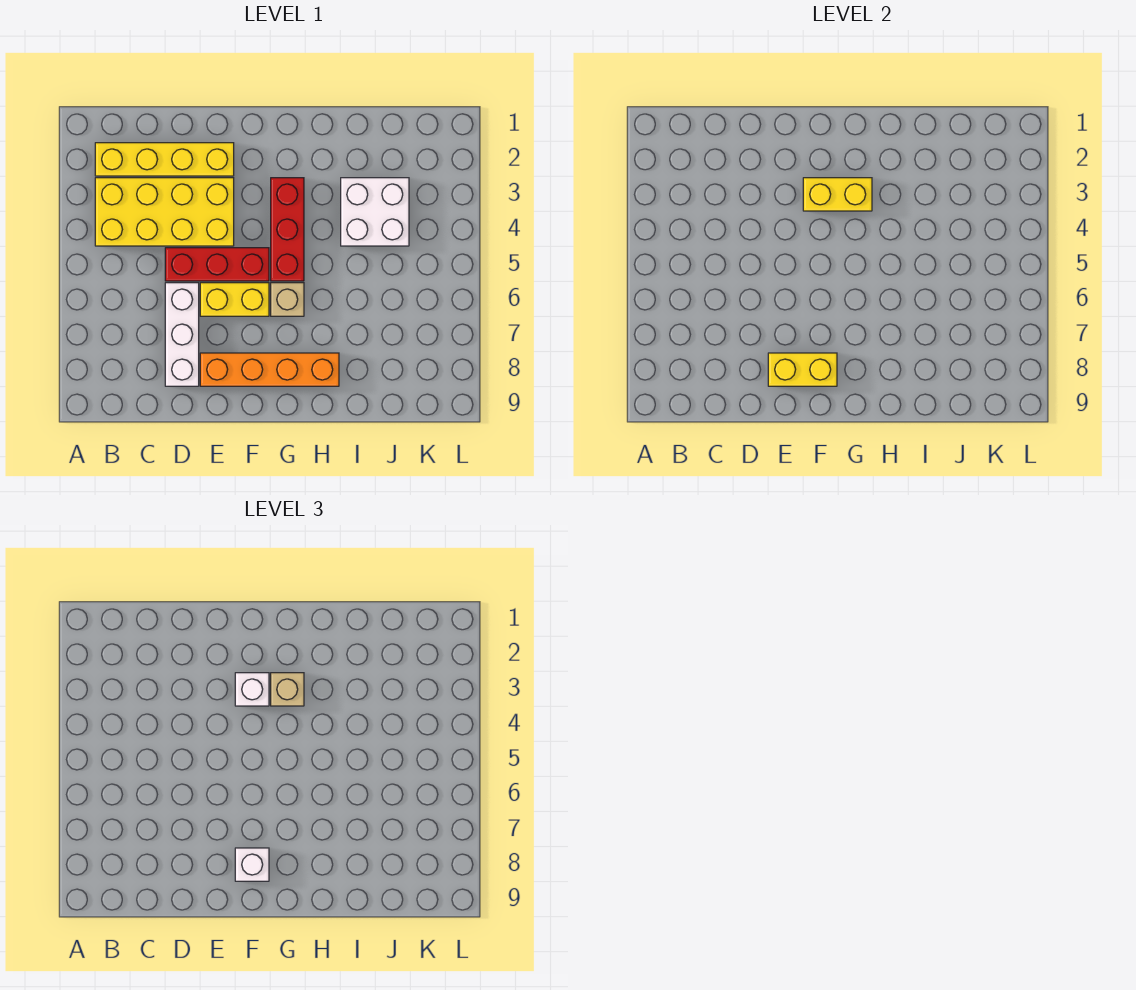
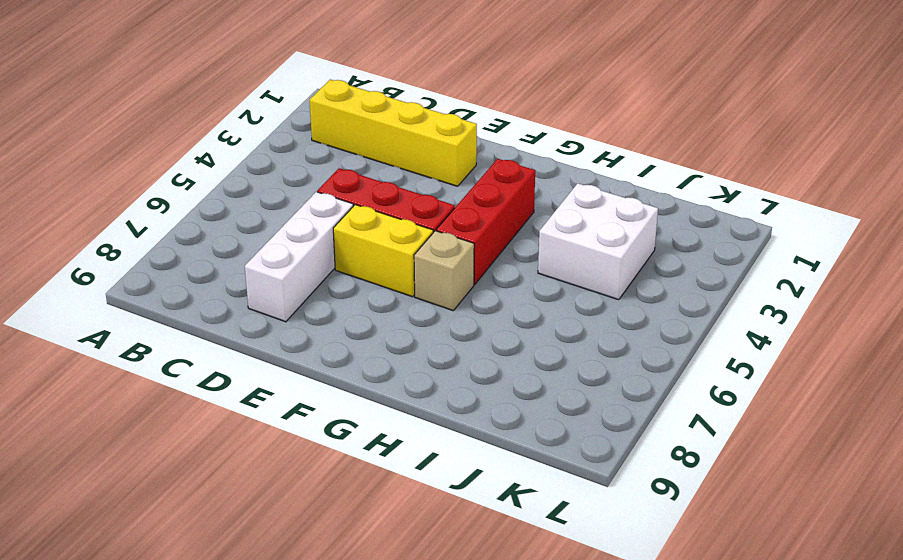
none -> yellow 2x4 brick [95,178,234,246]
none -> orange 1x4 brick [200,353,339,386]
none -> yellow 1x2 brick [768,353,837,386]

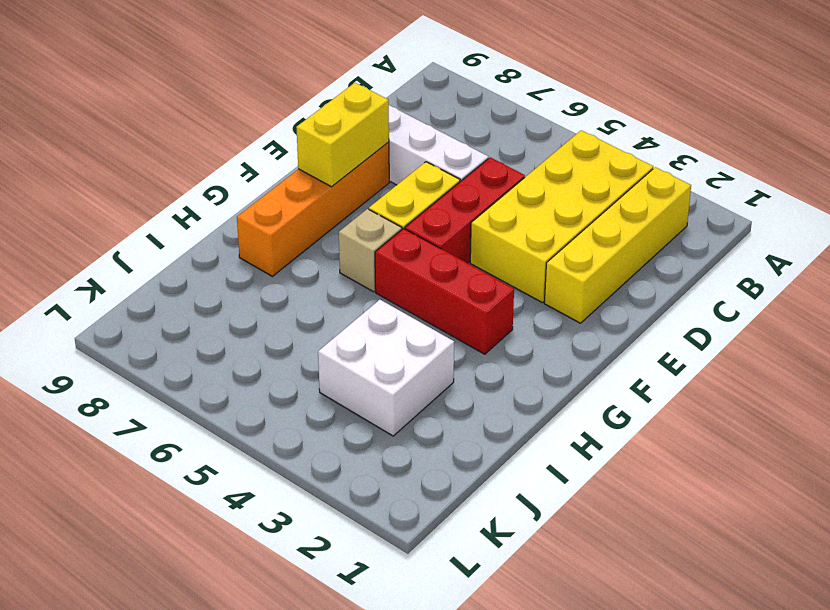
none -> yellow 1x2 brick [803,178,872,211]
none -> white 1x1 brick [235,673,269,706]
none -> white 1x1 brick [235,848,269,881]

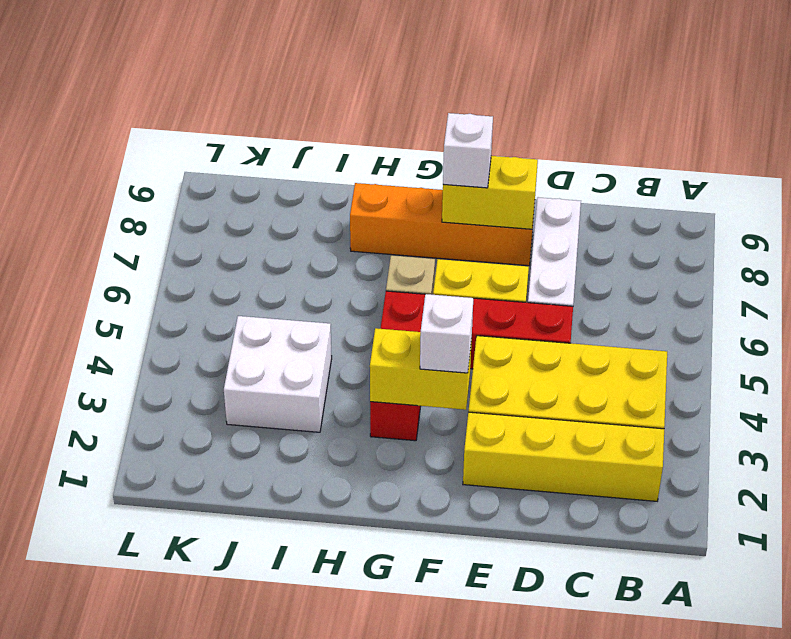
none -> tan 1x1 brick [271,673,304,706]

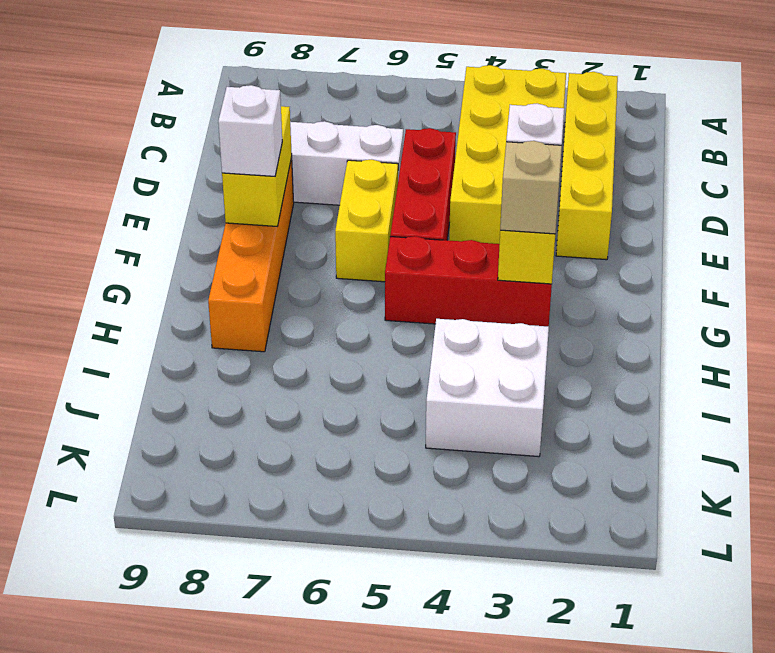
none -> tan 1x1 brick [271,283,304,316]

